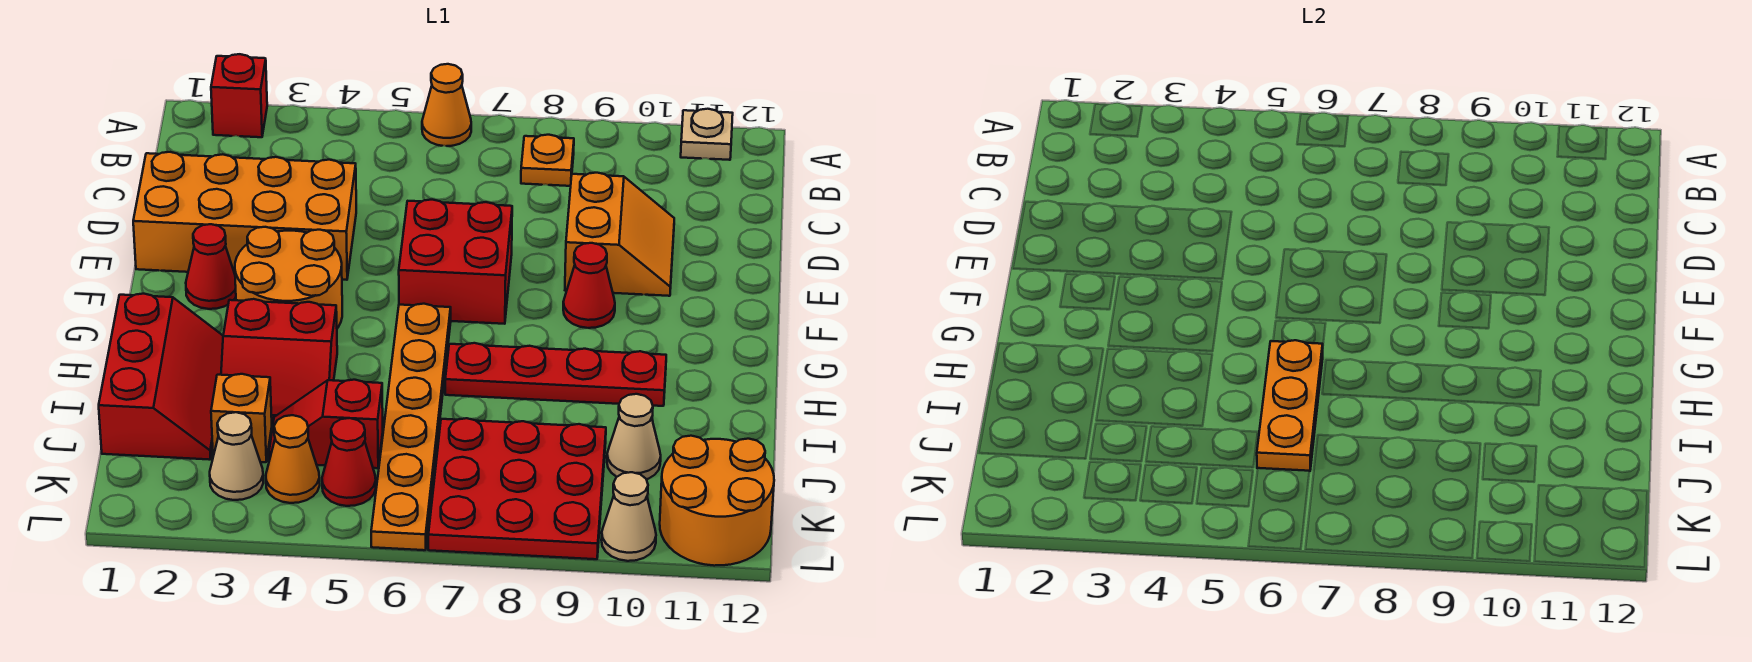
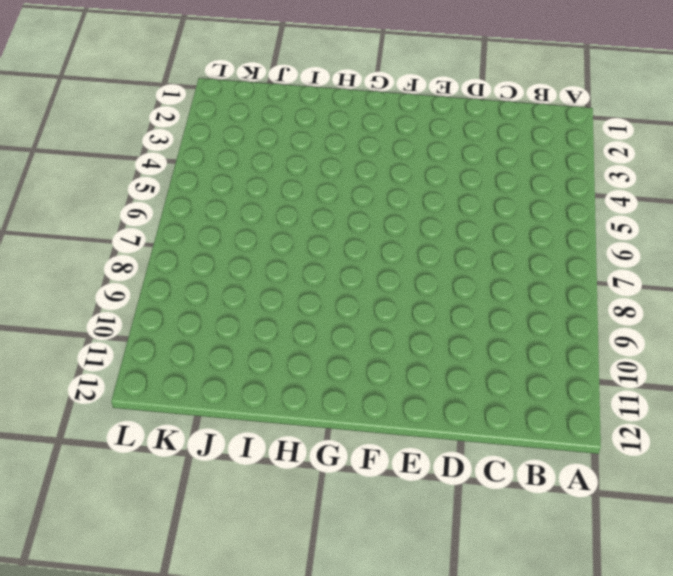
none -> red 1x1 brick [211,54,267,137]
none -> orange 1x1 cone [422,64,471,146]
none -> tan 1x1 plate [681,109,733,160]

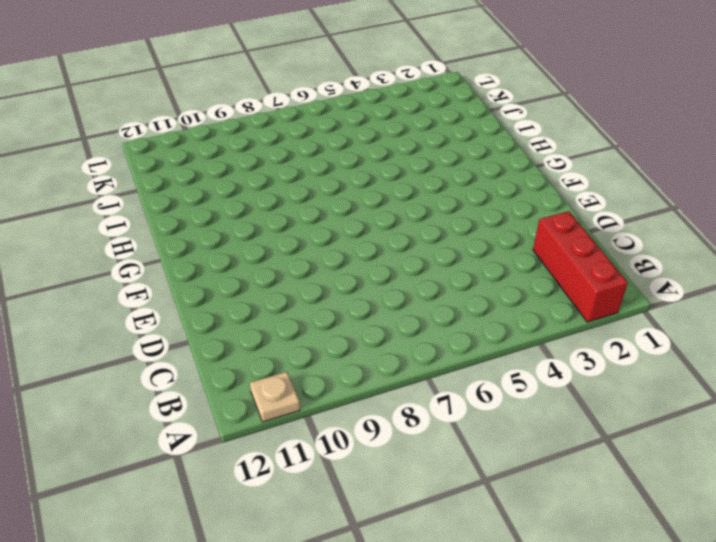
red 1x3 brick [533,211,628,322] -> red 1x1 brick [211,54,267,137]
none -> orange 1x1 cone [422,64,471,146]
none -> orange 1x1 plate [521,135,574,186]
none -> orange 2x4 brick [133,152,356,280]

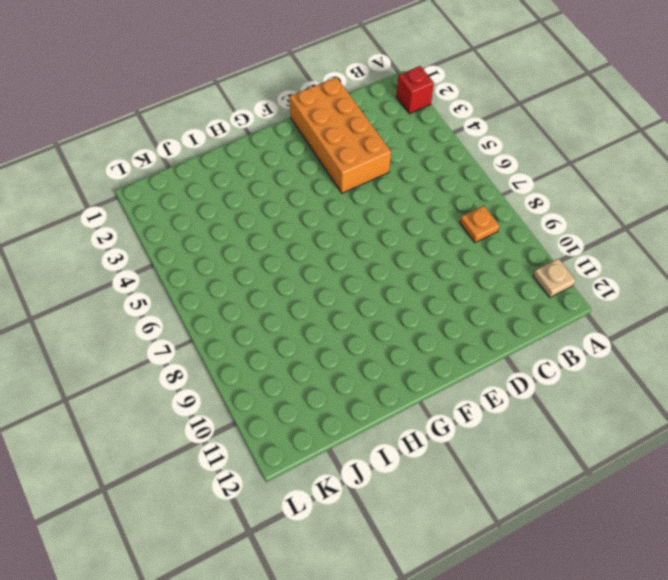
none -> orange 1x1 cone [422,64,471,146]
none -> orange 2x2 slope [565,173,674,296]
none -> red 2x2 brick [399,200,512,324]

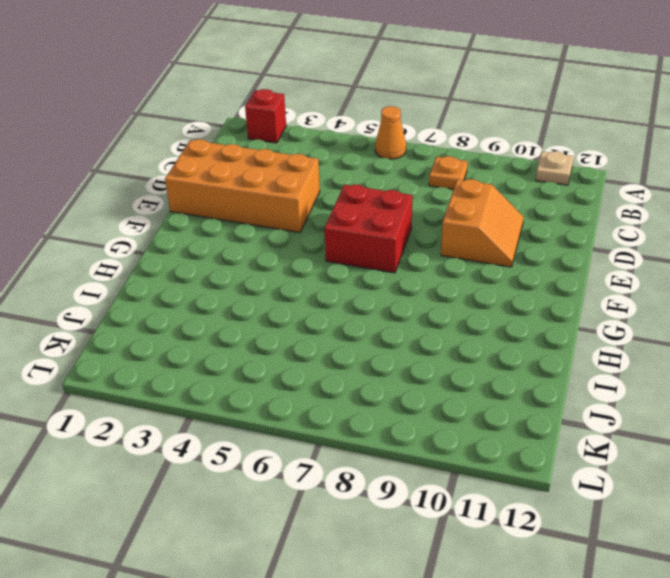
none -> red 1x1 cone [186,224,236,309]
none -> orange 2x2 round brick [235,227,342,328]
none -> red 1x1 cone [563,243,615,328]

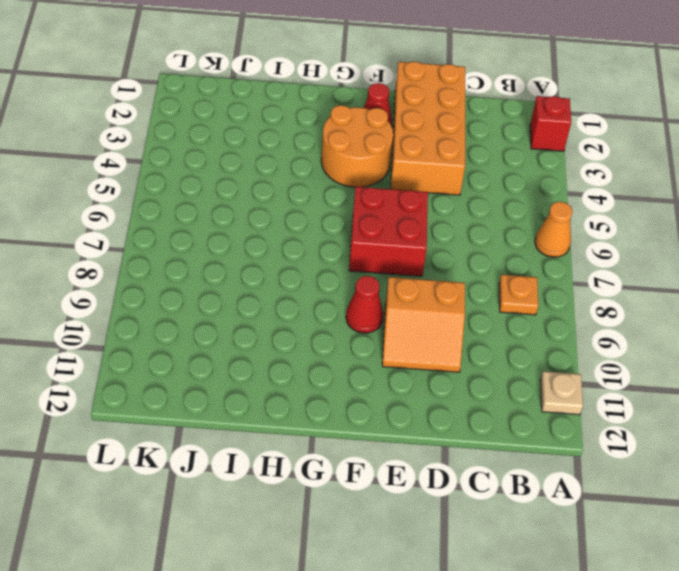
none -> orange 1x6 plate [371,304,451,550]
none -> red 2x3 slope [99,294,223,460]
none -> red 2x2 slope [221,299,337,424]

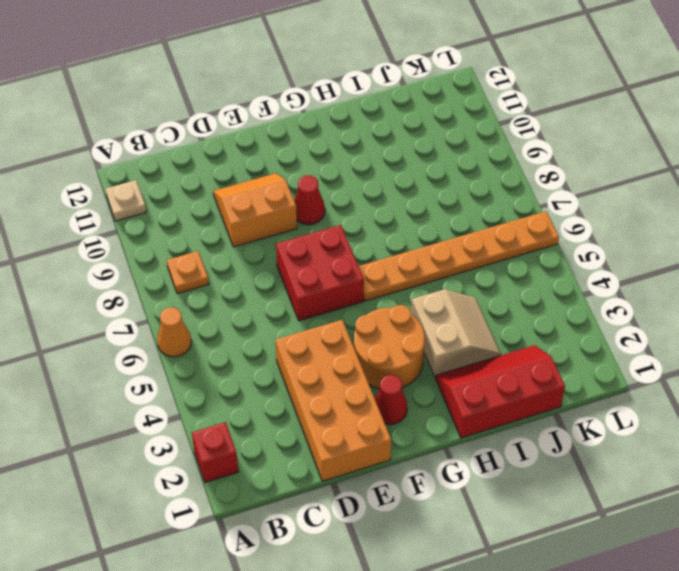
tan 2x2 slope [411,289,501,378] -> red 2x2 slope [221,299,337,424]
none -> red 1x4 plate [445,343,666,406]
none -> orange 1x1 brick [211,374,272,462]
none -> red 1x2 slope [269,380,383,468]

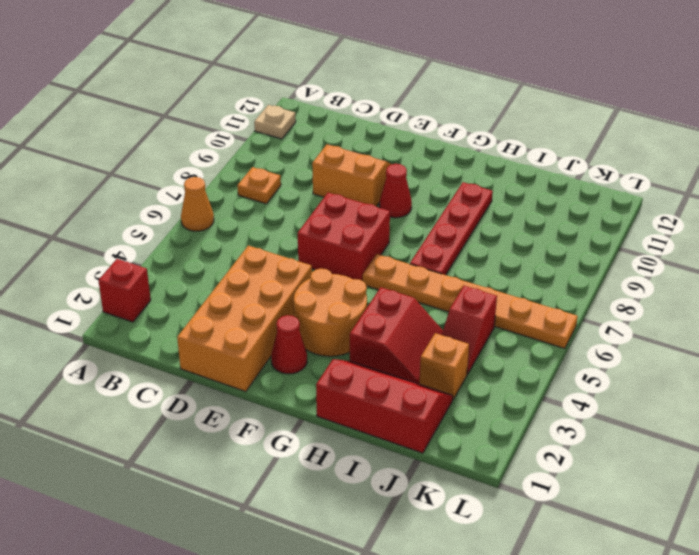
none -> red 3x3 plate [428,418,606,559]
none -> tan 1x1 cone [607,394,661,479]
none -> tan 1x1 cone [210,412,263,500]

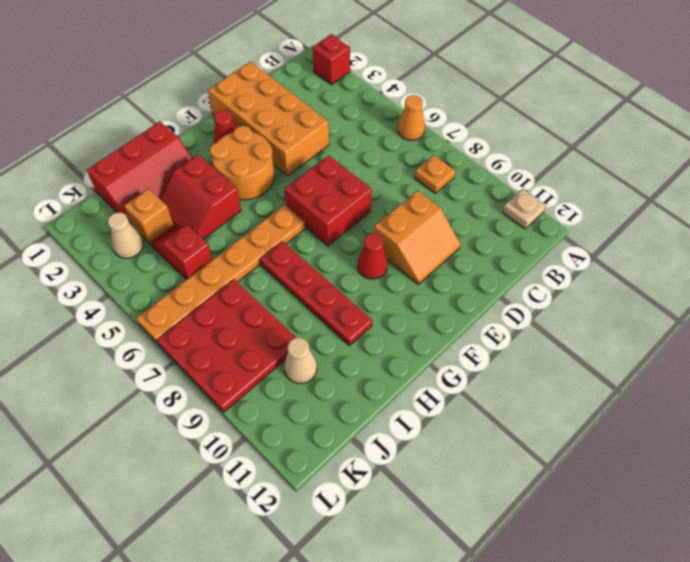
none -> orange 1x1 cone [266,415,320,503]
none -> red 1x1 cone [322,418,376,506]
none -> orange 2x2 round brick [660,436,774,566]

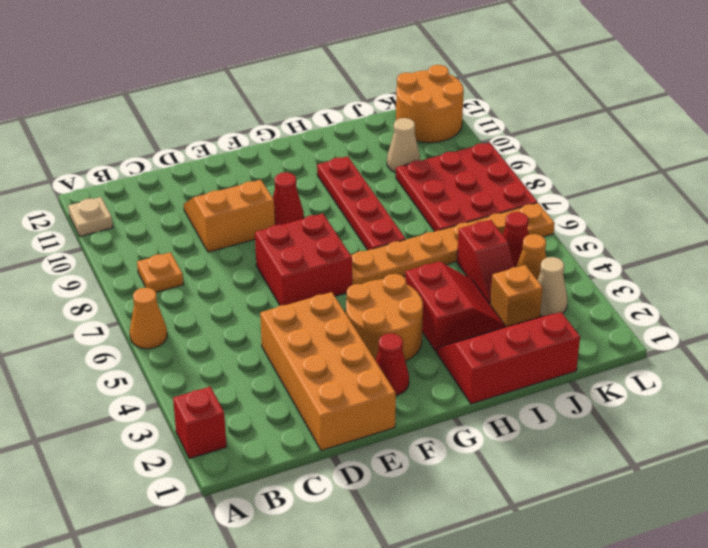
none -> tan 1x1 cone [601,472,656,561]
none -> orange 1x3 plate [1257,340,1323,471]

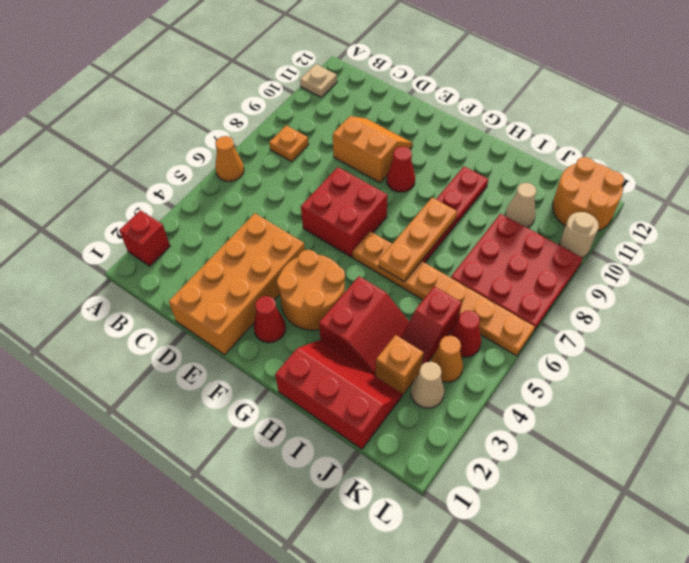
orange 1x3 plate [379,198,457,281] -> orange 1x3 plate turned to [1257,340,1323,471]
tan 1x1 round brick [560,212,599,258] -> tan 1x1 cone [601,472,656,561]

